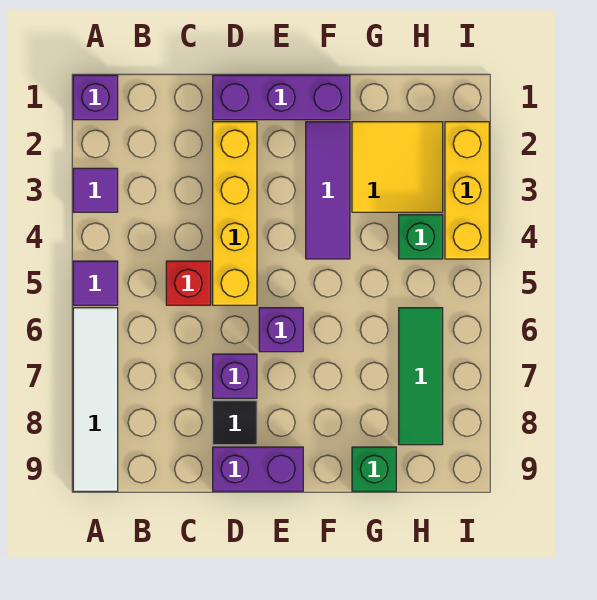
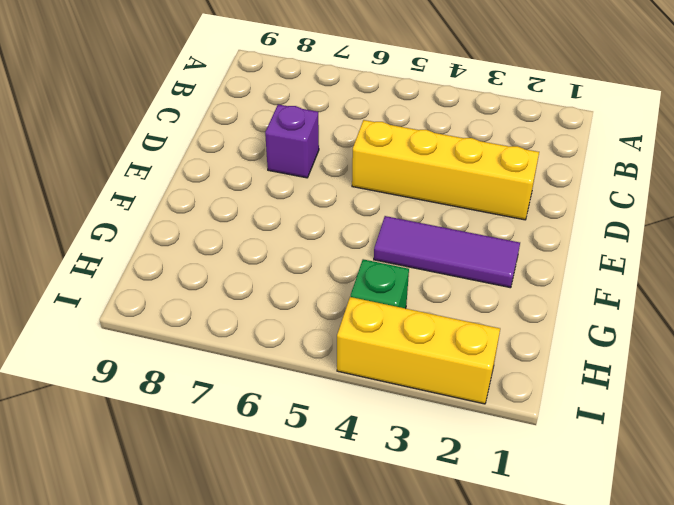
none -> purple 1x1 brick [73,75,118,120]
none -> purple 1x1 tile [73,168,118,212]
none -> purple 1x1 tile [73,261,118,305]

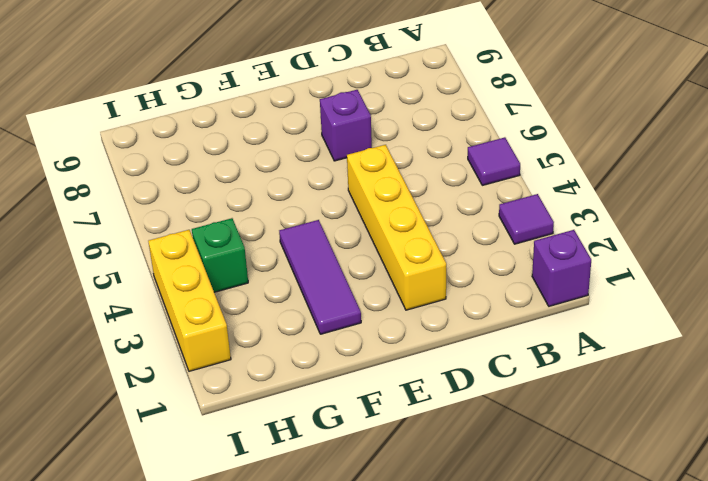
none -> white 1x4 tile [73,308,118,491]
none -> red 1x1 brick [166,261,211,305]
none -> purple 1x3 brick [213,75,350,120]

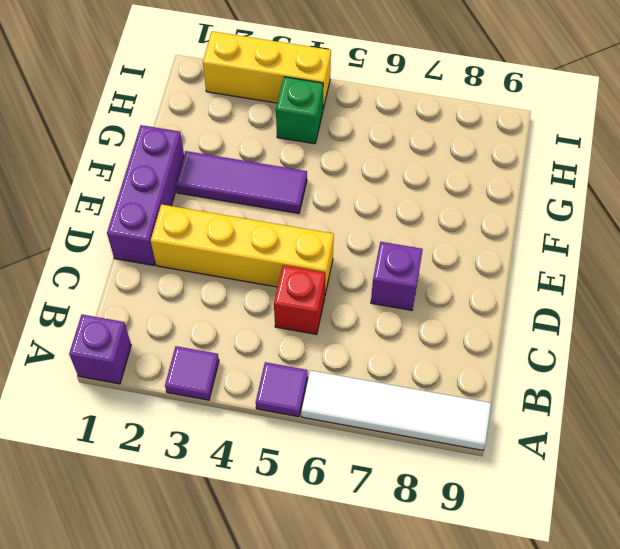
none -> black 1x1 tile [213,401,257,445]
none -> purple 1x2 brick [213,447,303,491]
none -> purple 1x1 brick [259,308,303,352]

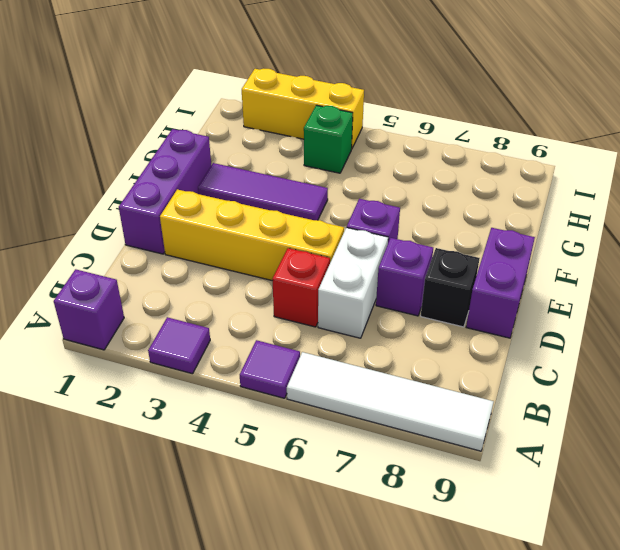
white 1x2 brick [318,228,388,338] -> none
black 1x1 brick [421,248,480,327] -> black 1x1 tile [213,401,257,445]
none -> yellow 2x2 tile [352,122,443,212]
none -> green 1x1 brick [352,447,396,491]
none -> green 1x3 tile [399,308,443,445]

